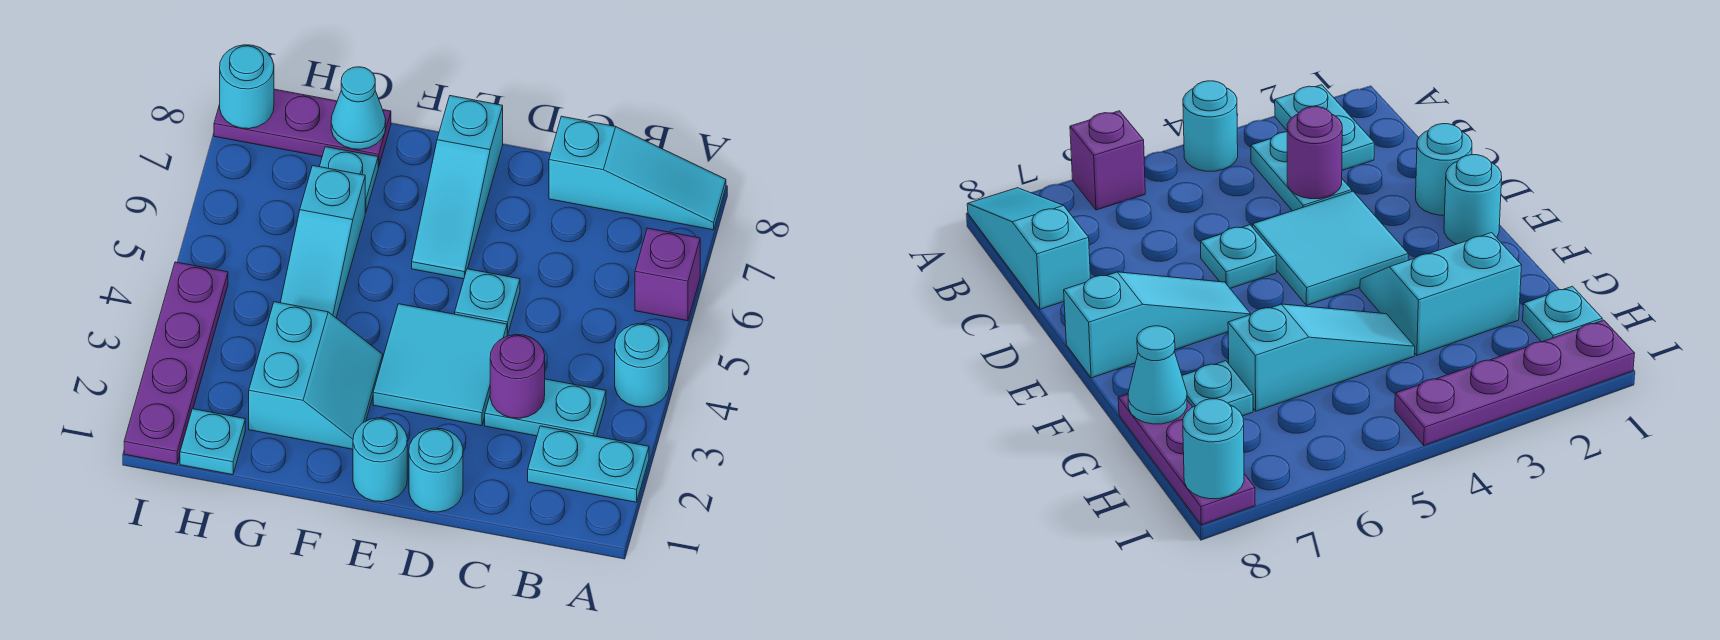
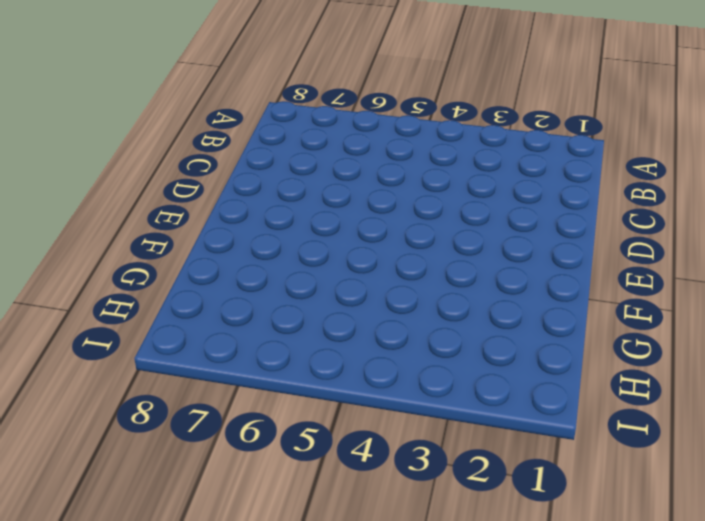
none -> cyan 1x2 plate [528,426,649,502]
none -> cyan 1x1 round brick [615,323,669,407]
none -> purple 1x1 brick [635,228,700,321]

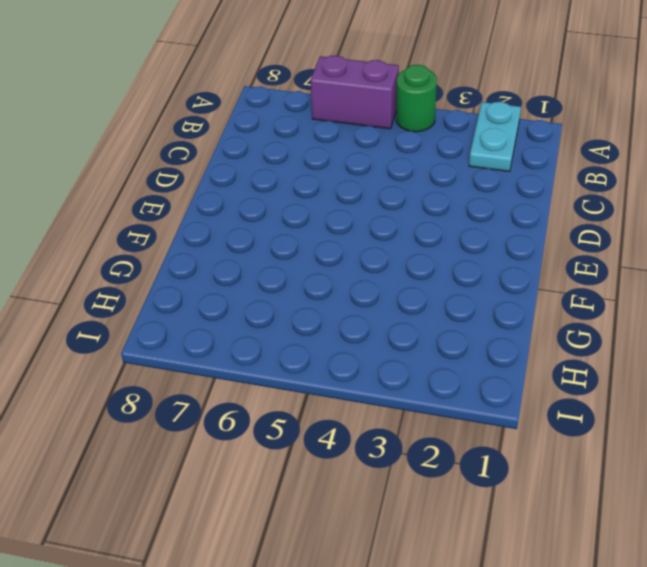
green 1x1 round brick [396,65,437,132] -> cyan 1x1 round brick [615,323,669,407]
purple 1x2 brick [310,56,399,129] -> purple 1x1 brick [635,228,700,321]
none -> cyan 1x3 slope [549,116,726,230]
none -> cyan 1x2 plate [485,379,606,436]
none -> cyan 1x1 round brick [409,428,463,512]

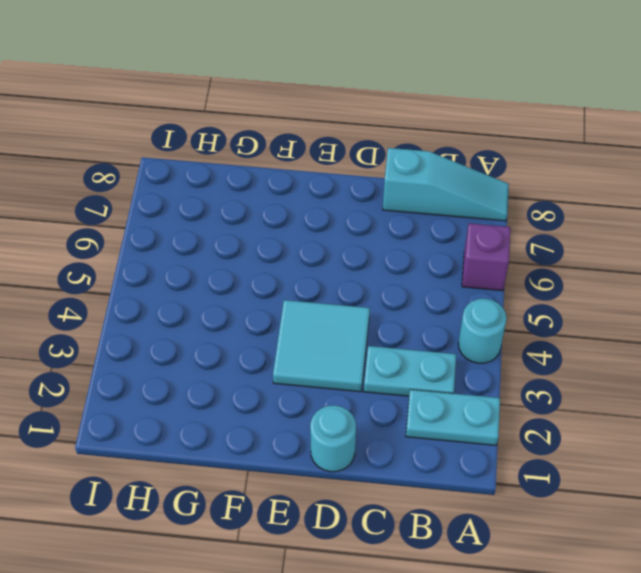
none -> cyan 1x1 plate [455,269,520,334]
none -> cyan 1x1 round brick [353,418,407,502]
none -> cyan 1x3 slope [412,96,503,279]

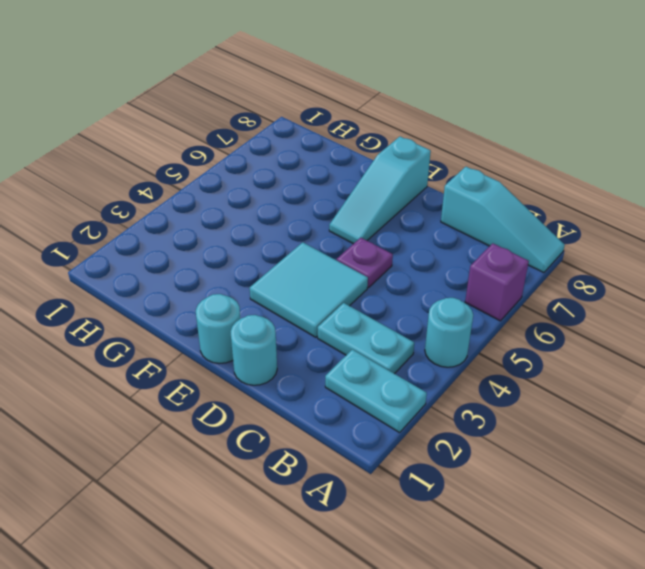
purple 1x1 plate [337,238,393,288] -> cyan 1x1 plate [455,269,520,334]
none -> cyan 2x2 slope [249,302,383,449]
none -> cyan 1x3 slope [280,165,365,318]
none -> cyan 1x1 plate [319,147,378,213]

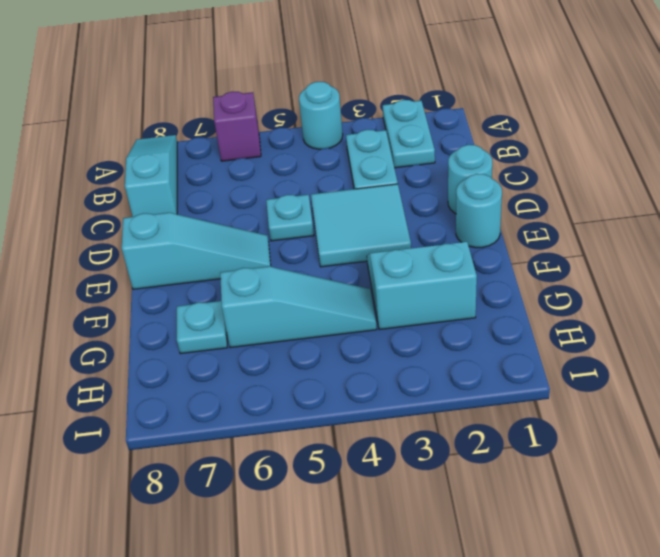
none -> purple 1x3 plate [214,89,391,167]
none -> cyan 1x1 plate [180,409,245,475]
none -> purple 1x4 plate [124,262,228,464]

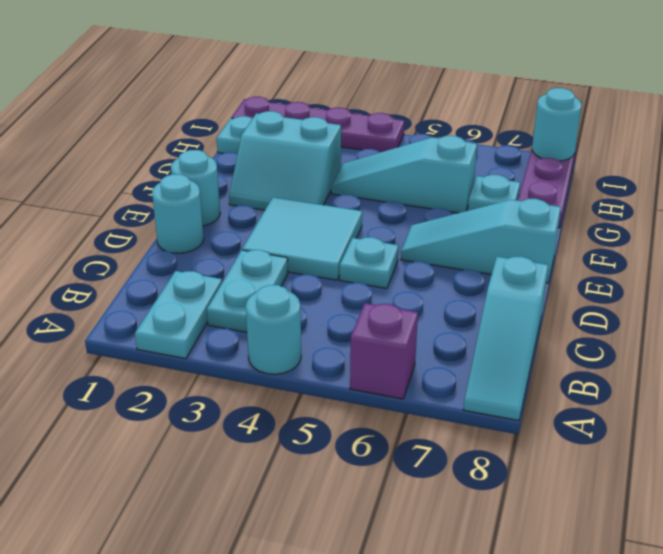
none -> purple 1x1 round brick [490,335,545,418]
none -> cyan 1x1 cone [331,67,386,149]

